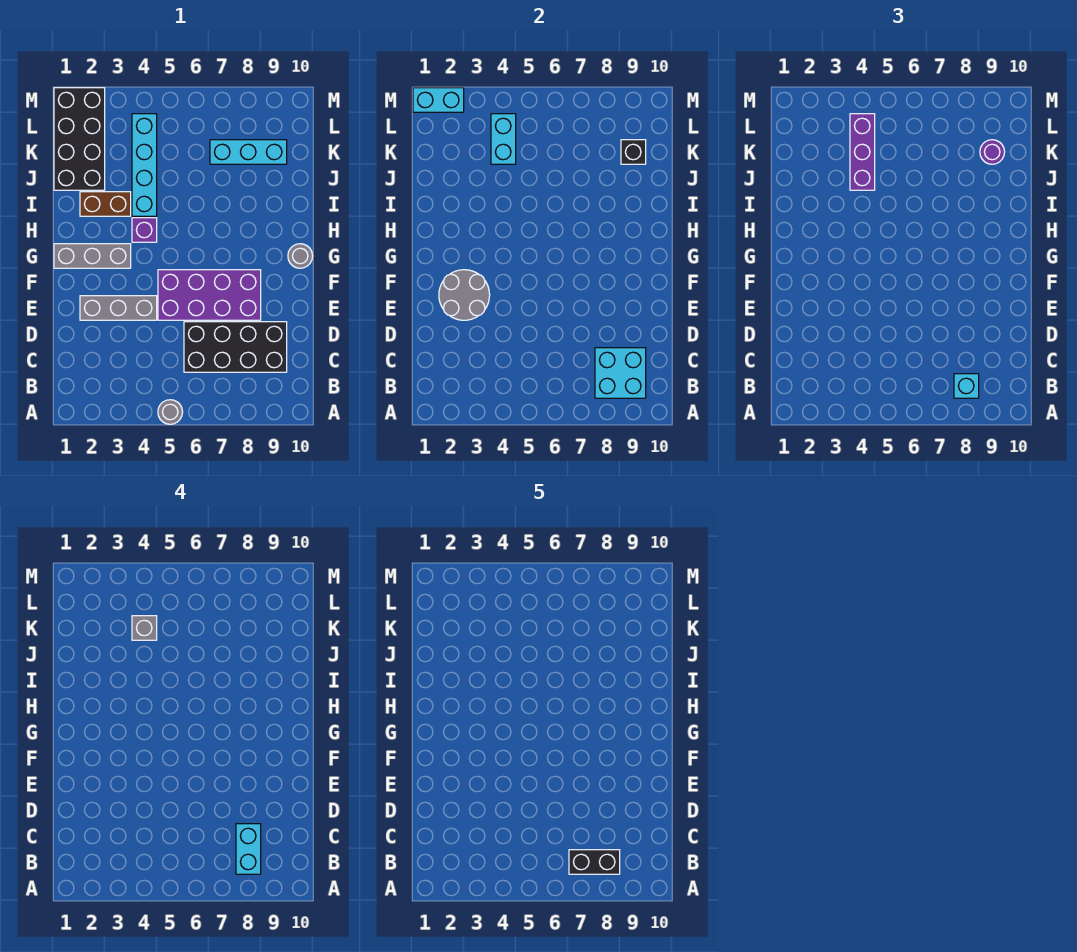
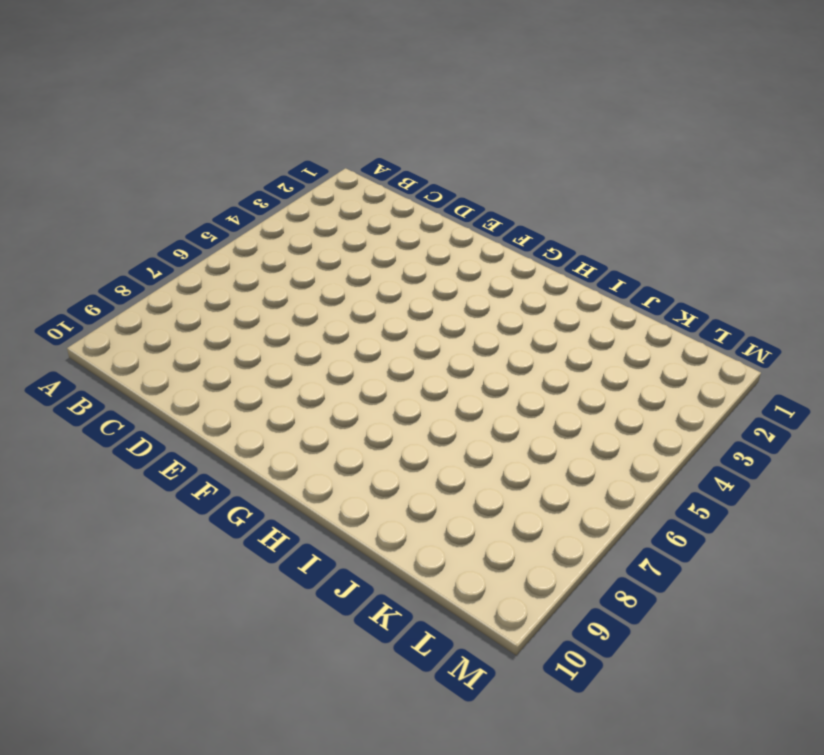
none -> grey 1x1 round brick [158,400,183,424]
none -> black 2x4 brick [184,322,287,372]
none -> grey 1x3 brick [80,296,157,320]

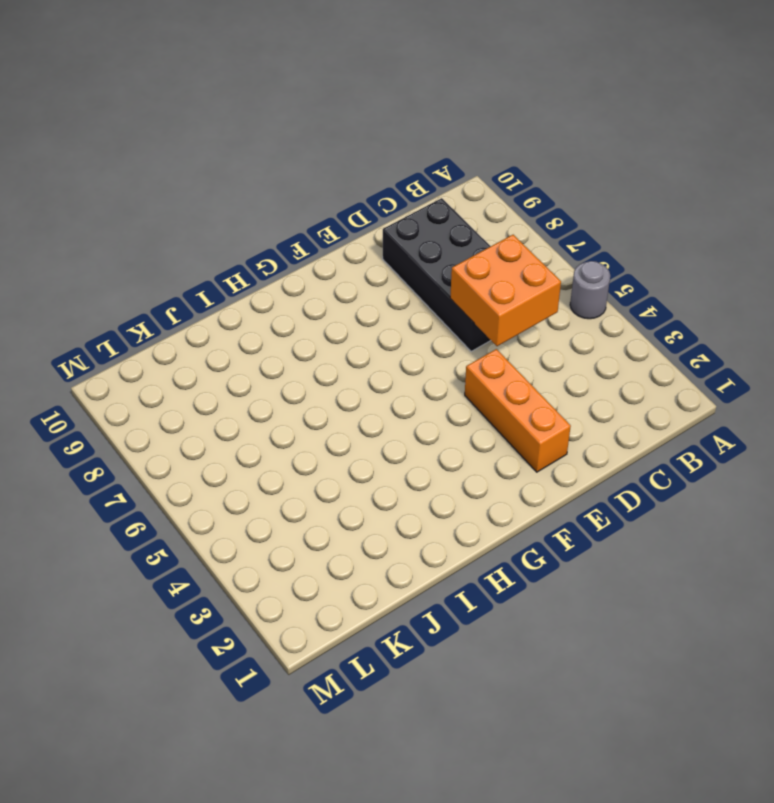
orange 2x2 brick [450,235,561,346] -> none
orange 1x3 brick [465,349,571,472] -> grey 1x3 brick [80,296,157,320]
none -> purple 2x4 brick [158,270,261,320]
none -> grey 1x3 brick [54,244,131,268]
none -> grey 1x1 round brick [288,244,313,268]

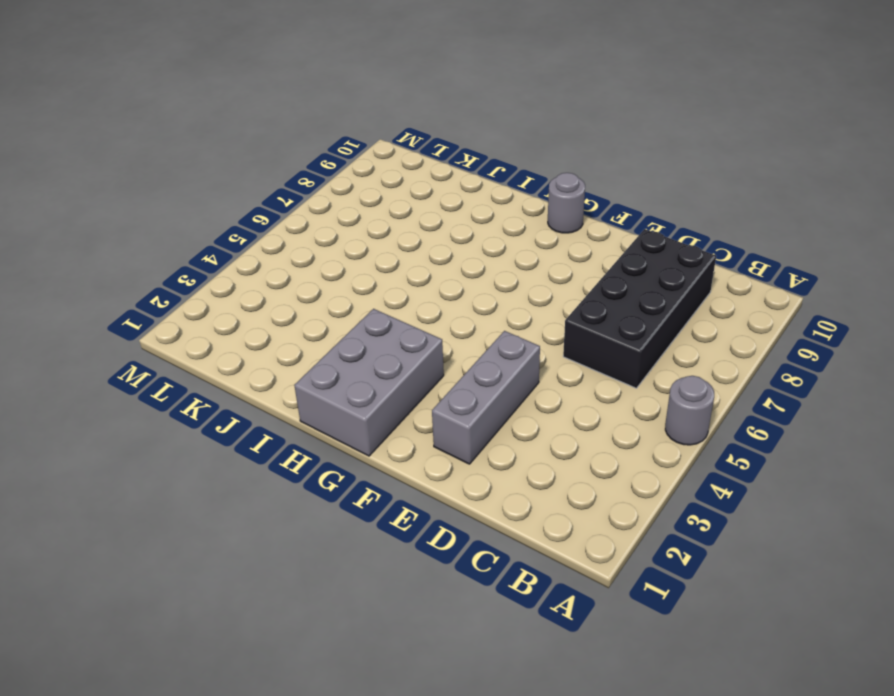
grey 2x3 brick [294,309,444,456] -> grey 1x3 brick [54,244,131,268]
none -> purple 2x4 brick [158,270,261,320]
none -> purple 1x1 brick [132,218,157,242]
none -> brown 1x2 brick [80,192,131,216]

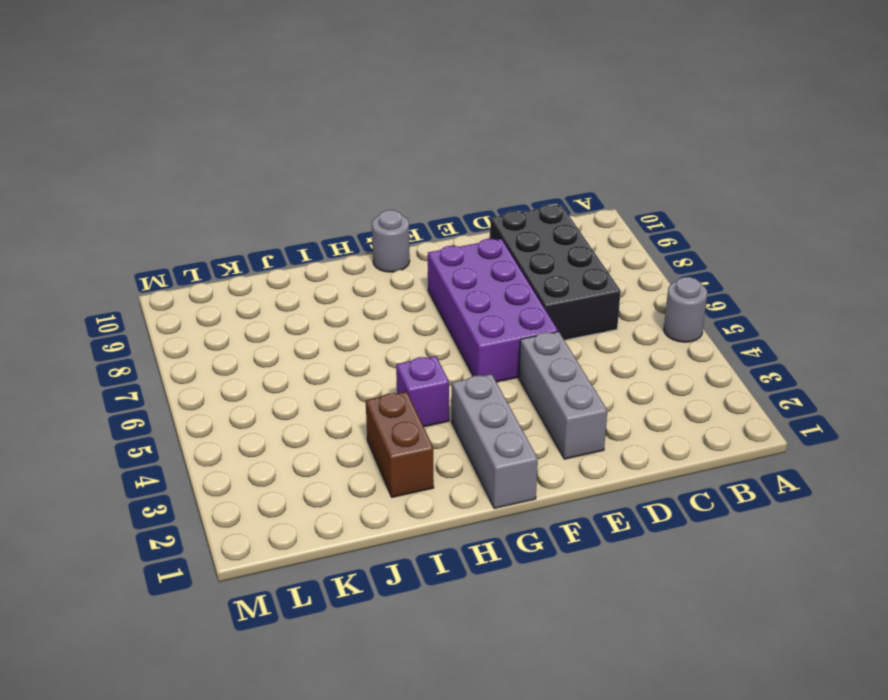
none -> cyan 1x4 brick [132,114,157,216]
none -> black 2x4 brick [54,88,105,190]
none -> cyan 1x3 brick [210,140,287,164]

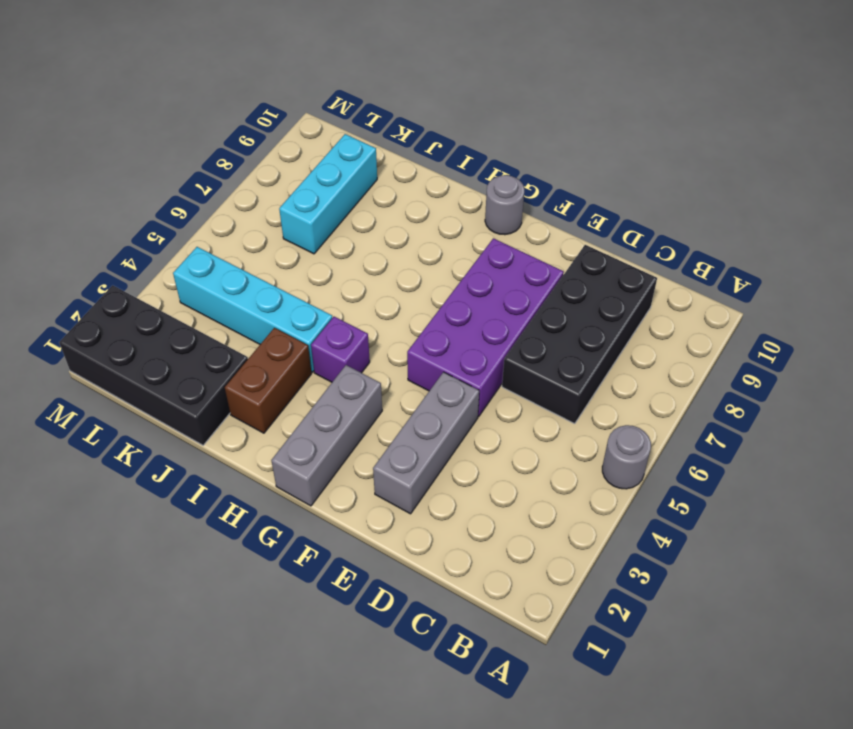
none -> cyan 2x2 brick [595,348,646,398]
none -> grey 2x2 round brick [439,270,490,320]
none -> cyan 1x2 brick [491,114,516,164]

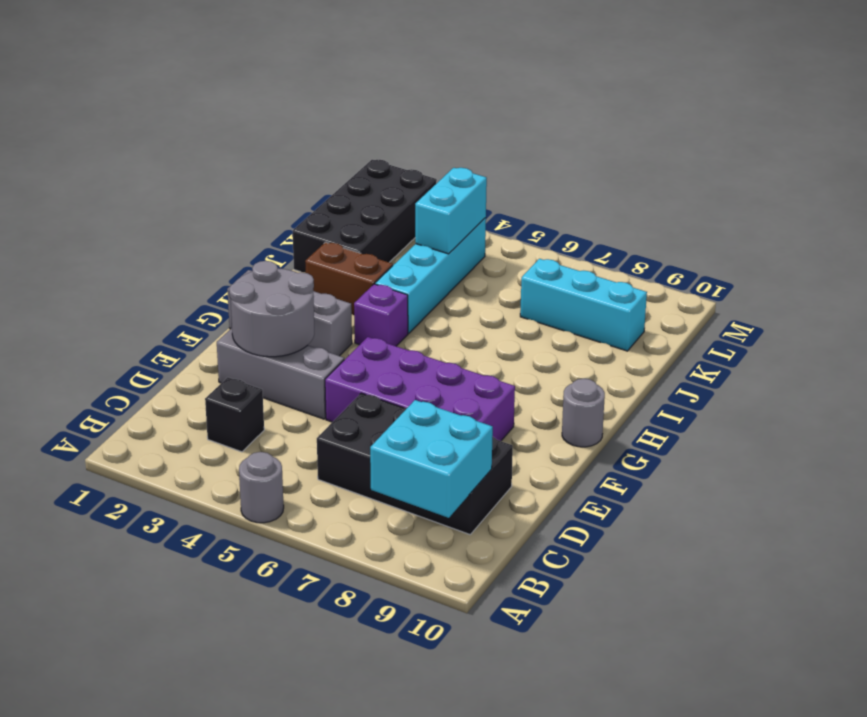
black 1x1 brick [205,377,264,452] -> black 1x1 brick moved to [621,140,646,164]
none -> cyan 1x2 brick [413,88,464,112]
none -> cyan 1x1 brick [954,374,979,398]
none -> purple 1x3 brick [850,114,875,190]

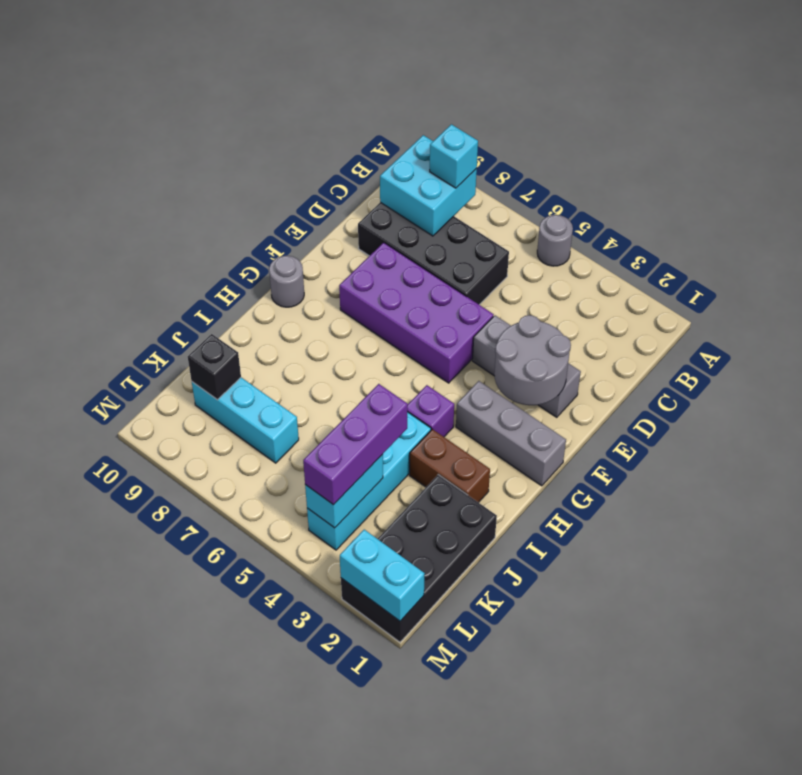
none -> purple 1x1 round brick [980,140,1005,164]
none -> cyan 1x2 brick [236,824,261,874]
none -> grey 1x1 brick [132,616,157,640]

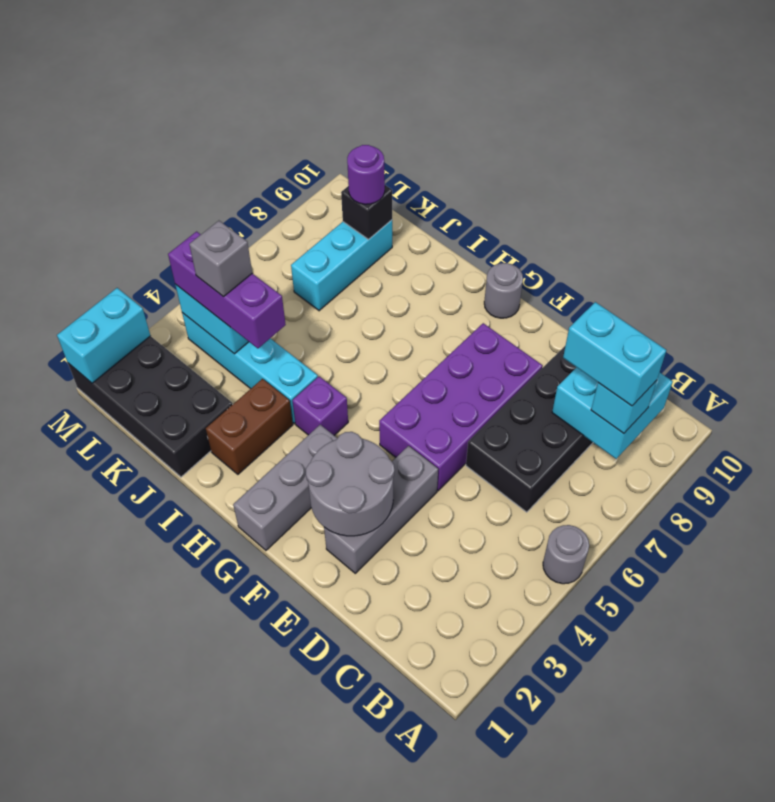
none -> black 1x2 brick [569,850,620,874]

